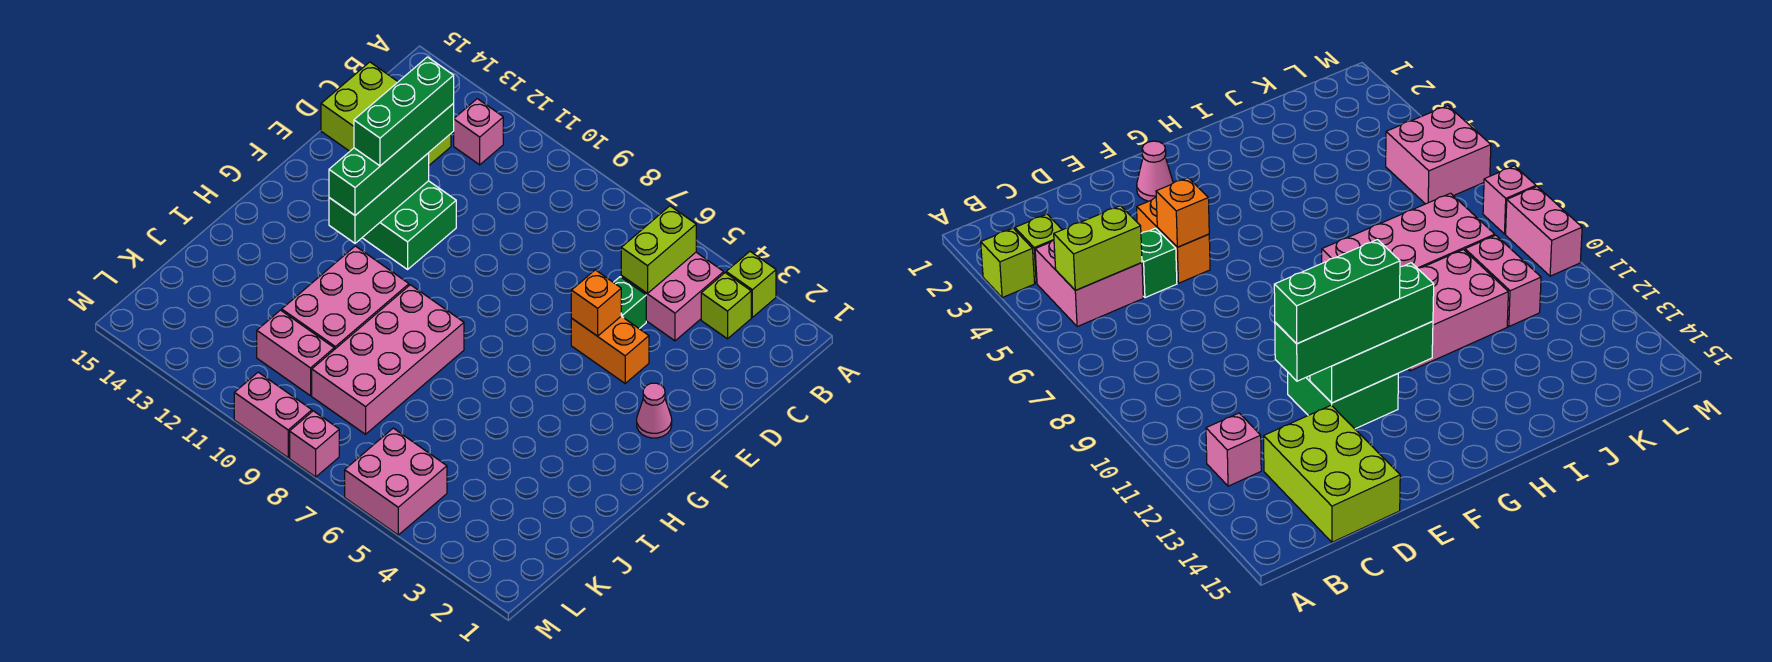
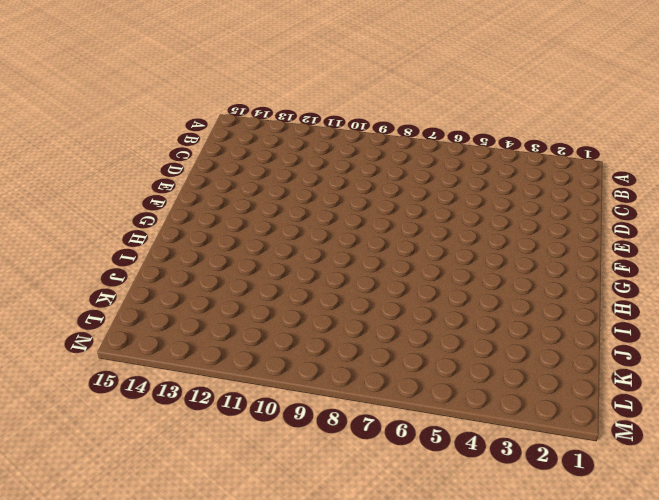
none -> lime 1x1 brick [726,252,776,317]
none -> lime 1x1 brick [701,273,751,339]
none -> pink 2x2 brick [621,252,724,341]

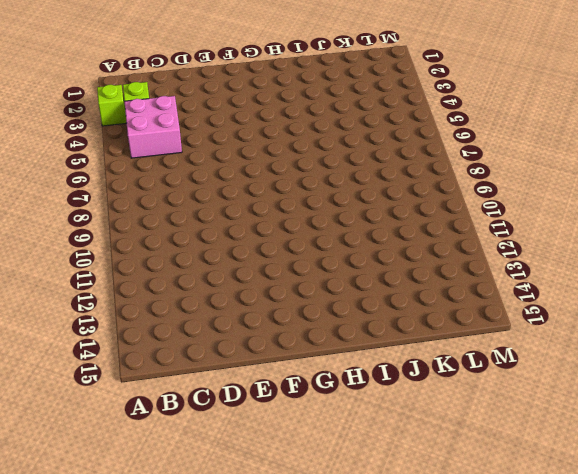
none -> pink 1x1 brick [454,99,503,165]
none -> lime 2x3 brick [321,62,451,165]
none -> green 1x1 brick [613,277,646,329]

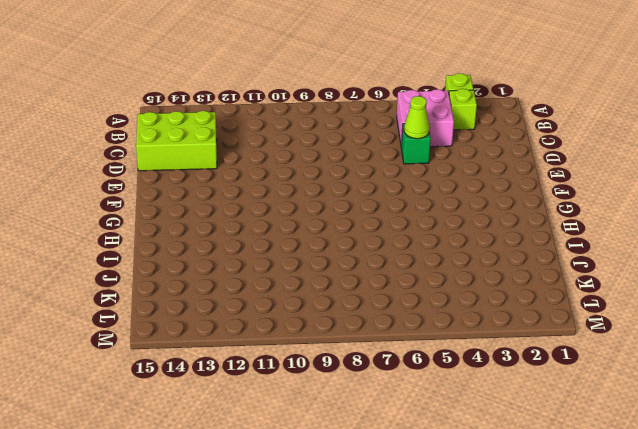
lime 1x1 cone [404,96,430,139] -> none
none -> pink 1x1 brick [454,99,503,165]
none -> orange 1x2 brick [571,316,649,383]
none -> green 2x2 brick [362,181,456,269]

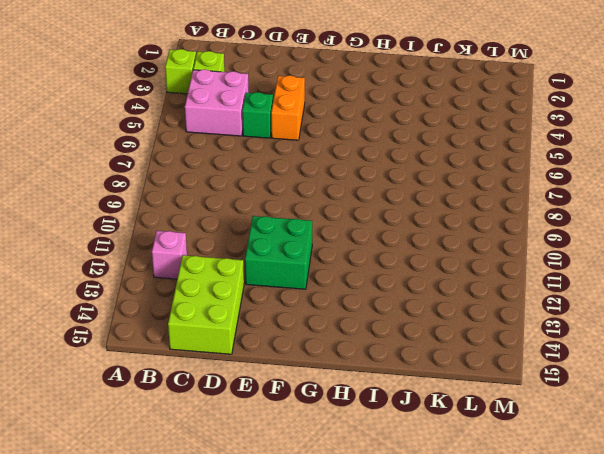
none -> pink 1x1 cone [637,383,672,438]
none -> pink 2x4 brick [312,285,464,434]
none -> pink 2x3 brick [282,246,409,350]

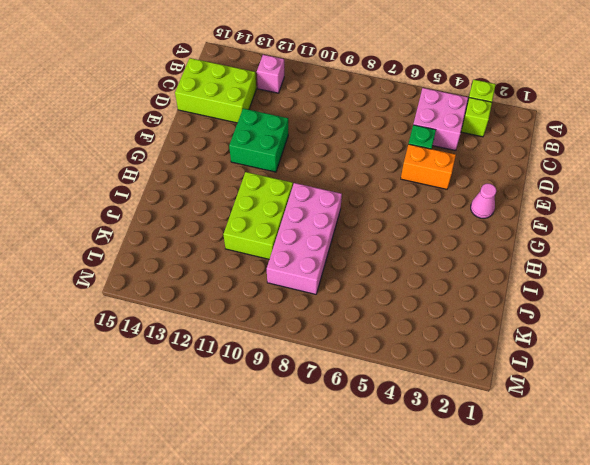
lime 2x3 brick [223,172,293,259] -> pink 2x3 brick [282,246,409,350]
none -> pink 1x2 brick [257,310,334,396]
none -> pink 2x2 brick [345,428,447,535]
none -> pink 1x1 brick [290,411,339,477]

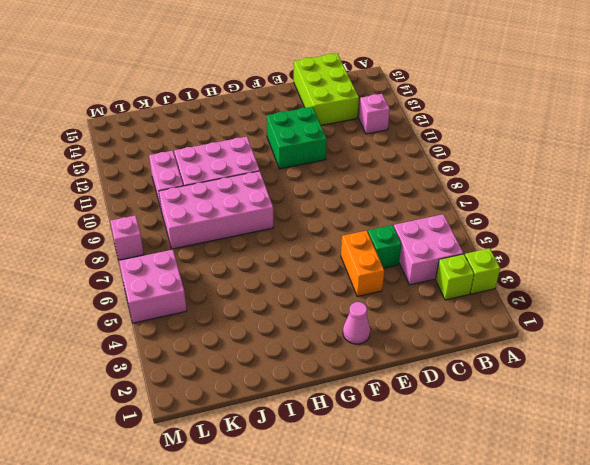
none -> pink 1x2 brick [234,372,312,458]
none -> lime 1x2 brick [621,206,696,293]
none -> orange 1x1 brick [571,270,621,336]

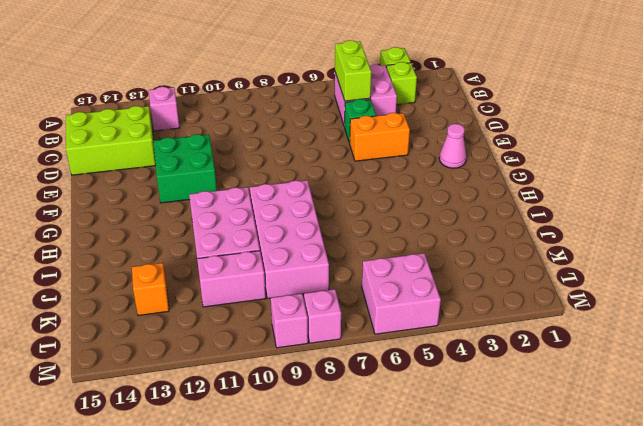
orange 1x1 brick [132,263,169,316] -> orange 1x1 brick moved to [571,270,621,336]
pink 1x1 brick [271,294,308,348] -> pink 1x2 brick [234,372,312,458]
none -> green 1x3 brick [329,153,429,243]
none -> green 1x4 brick [329,103,454,215]
none -> green 1x3 brick [354,57,454,166]

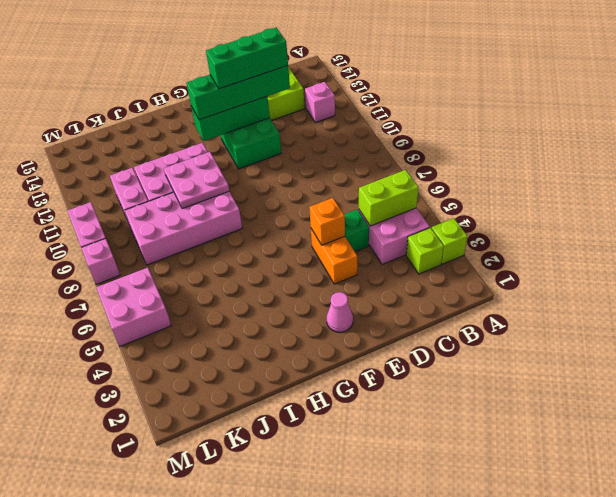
pink 2x2 plate [164,152,229,209] -> none

